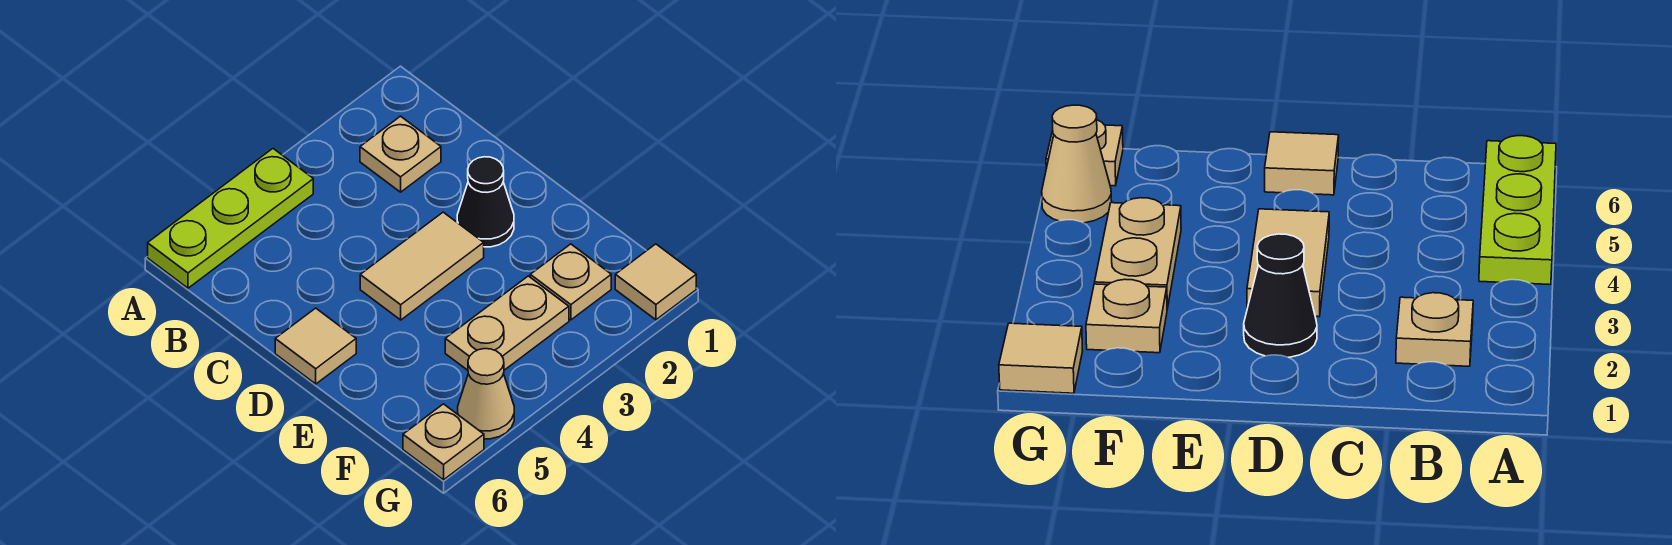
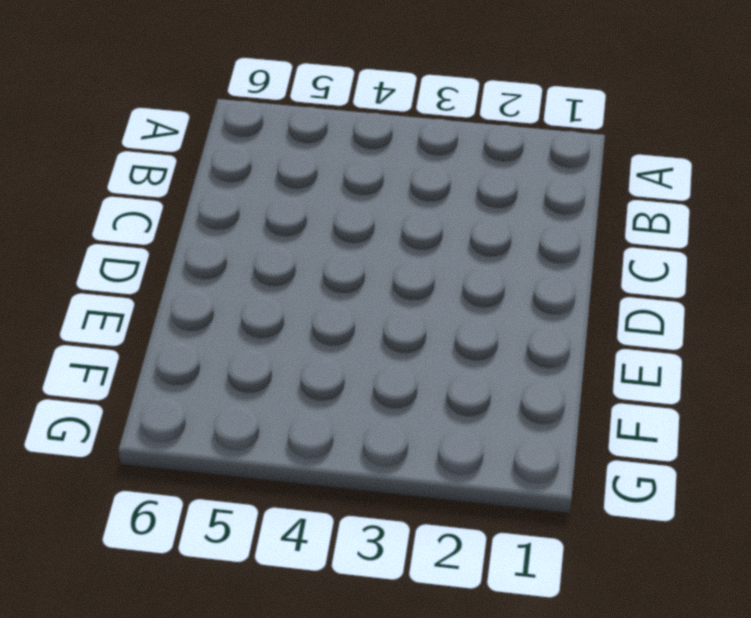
none -> lime 1x3 plate [148,149,313,288]
none -> tan 1x1 plate [360,116,441,192]

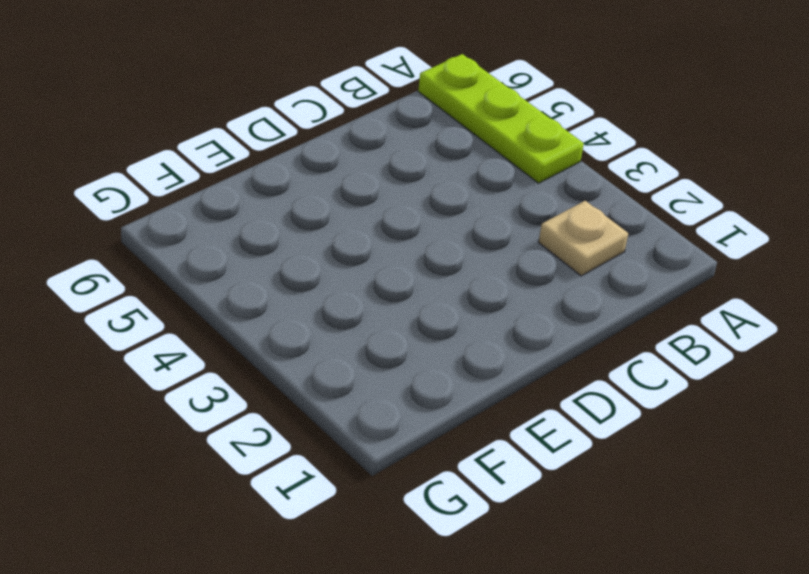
none -> black 1x1 cone [457,157,514,247]
none -> tan 1x2 tile [360,212,484,320]

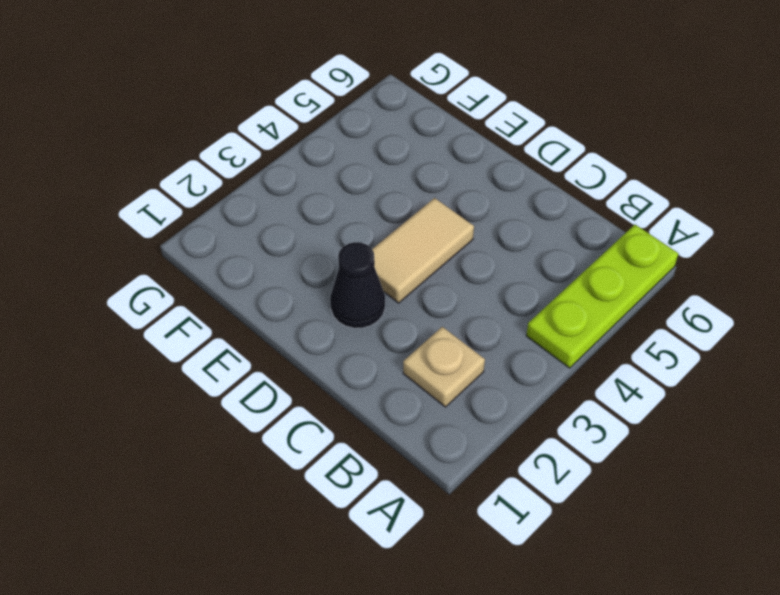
none -> tan 1x1 tile [275,308,356,384]
none -> tan 1x1 plate [530,244,611,320]

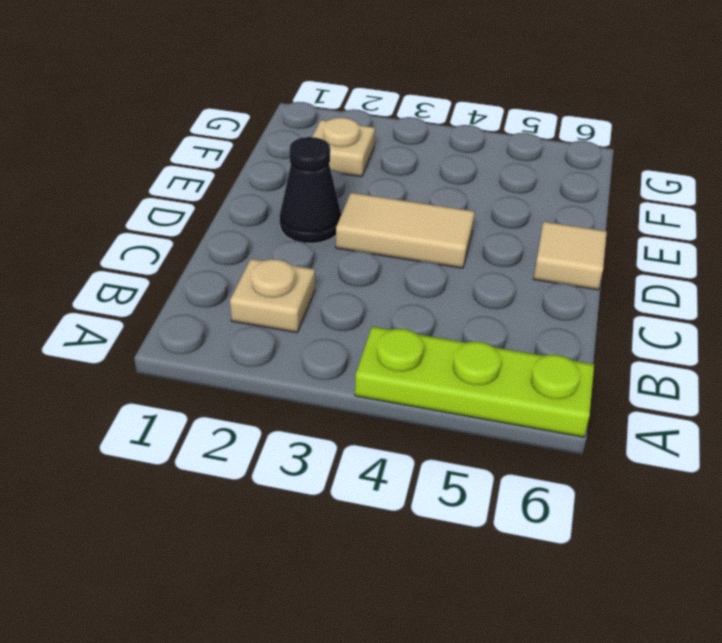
none -> tan 1x2 plate [445,276,569,370]
none -> tan 1x1 tile [615,244,696,320]

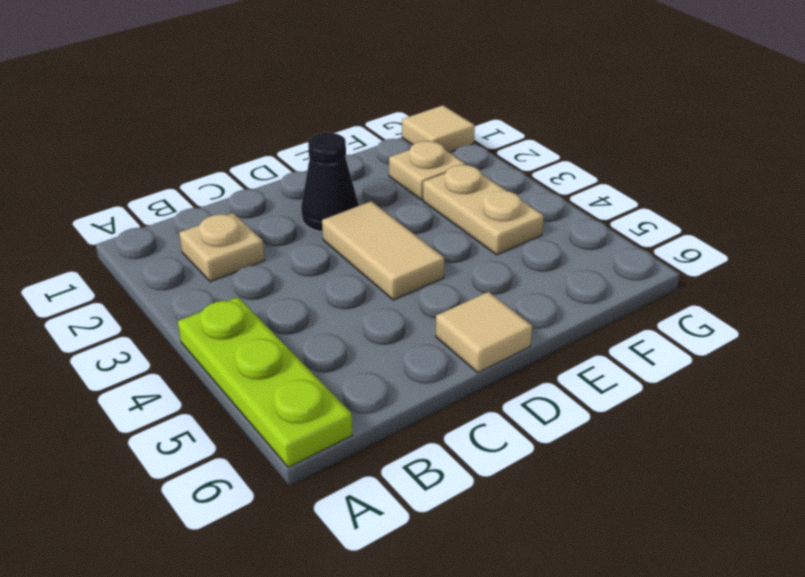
none -> tan 1x1 cone [458,349,514,439]
none -> tan 1x1 plate [403,404,484,480]

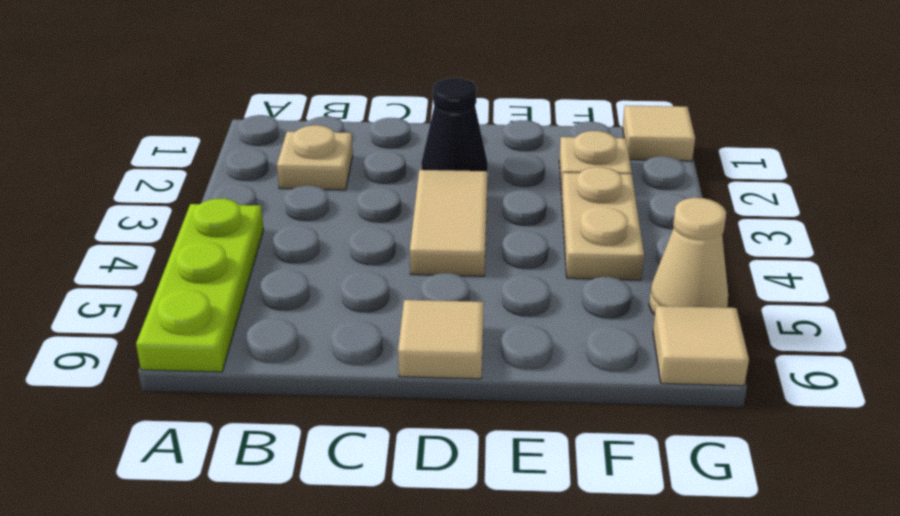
tan 1x1 tile [653,306,749,386] -> tan 1x1 plate [403,404,484,480]

